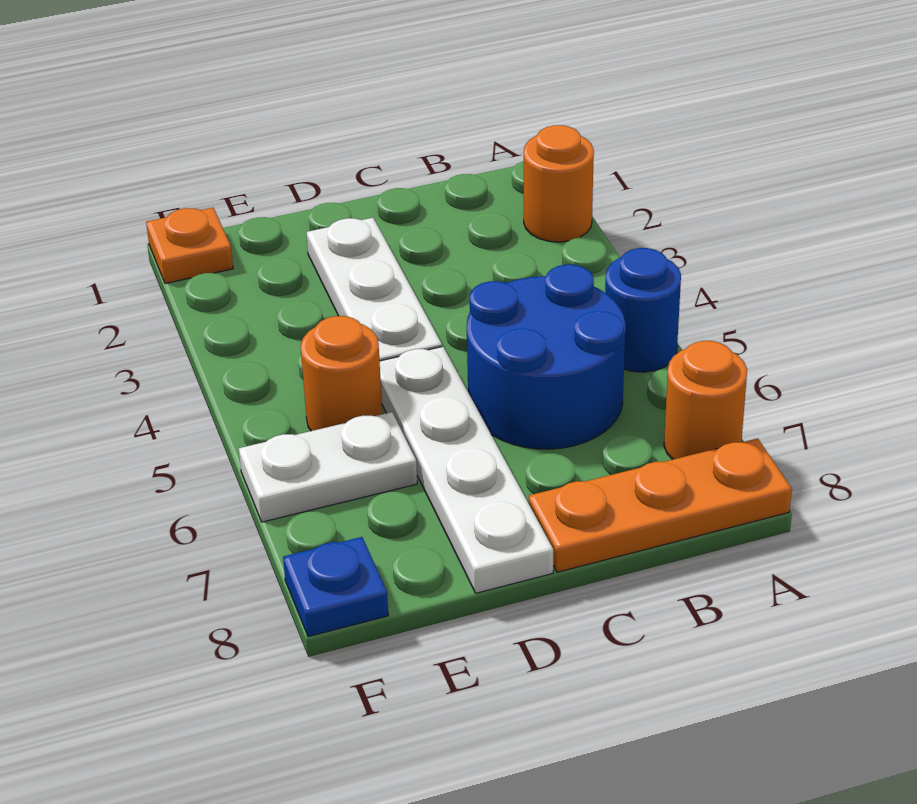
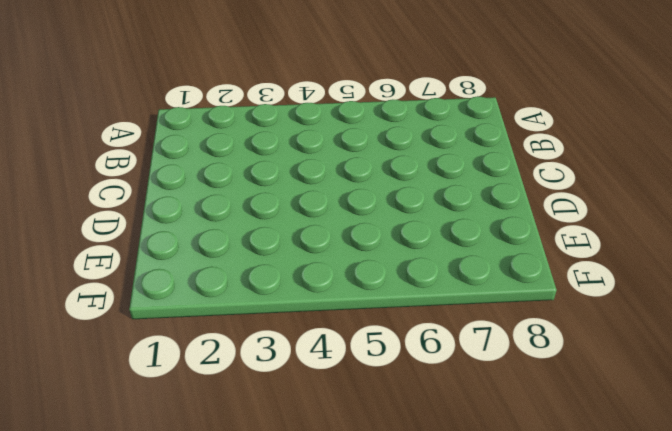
none -> orange 1x1 round brick [524,125,594,242]
none -> blue 1x1 round brick [605,248,681,372]

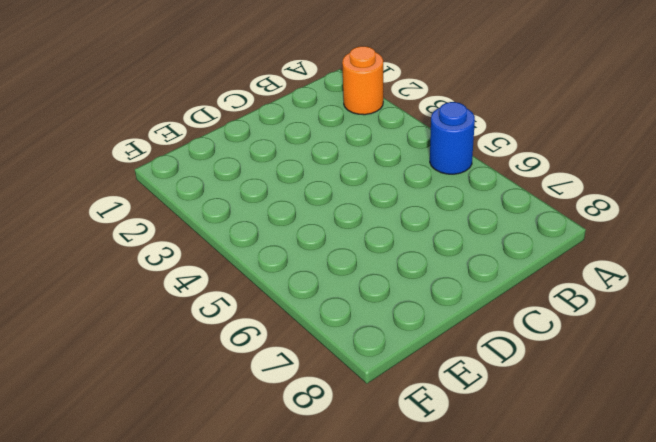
none -> orange 1x1 round brick [664,341,747,460]
none -> orange 1x3 plate [529,438,792,572]

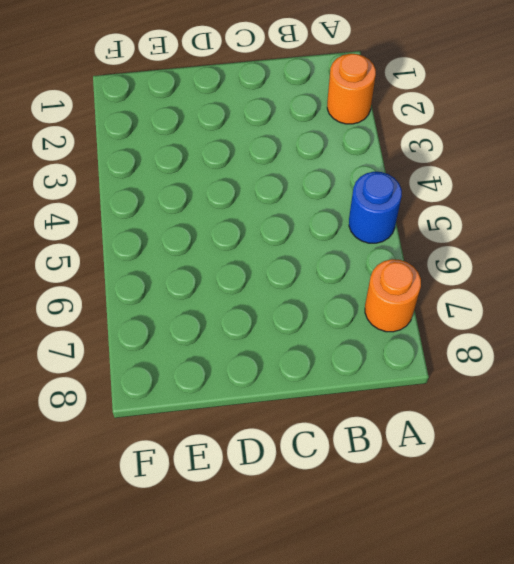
none -> orange 1x3 plate [529,438,792,572]
none -> blue 2x2 round brick [467,265,625,449]

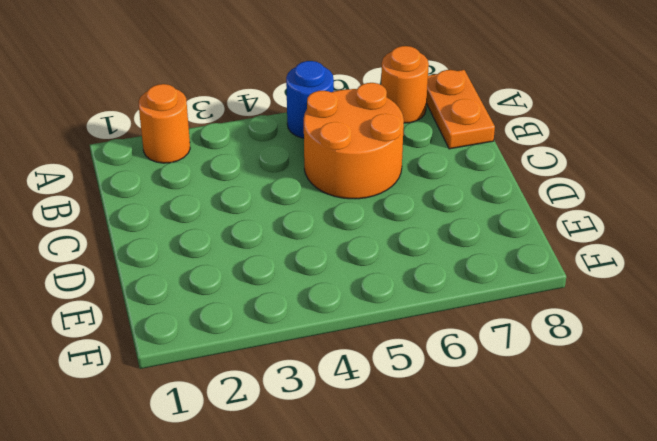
orange 1x2 plate [426,70,495,149] -> orange 1x3 plate [529,438,792,572]
orange 2x2 round brick [304,83,404,199] -> blue 2x2 round brick [467,265,625,449]
none -> white 1x3 plate [307,218,442,361]
none -> white 1x4 plate [380,347,553,593]

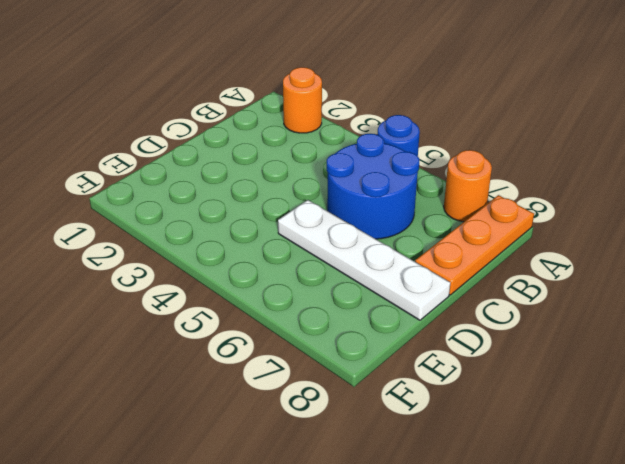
none -> white 1x3 plate [307,218,442,361]
none -> orange 1x1 round brick [301,316,382,431]

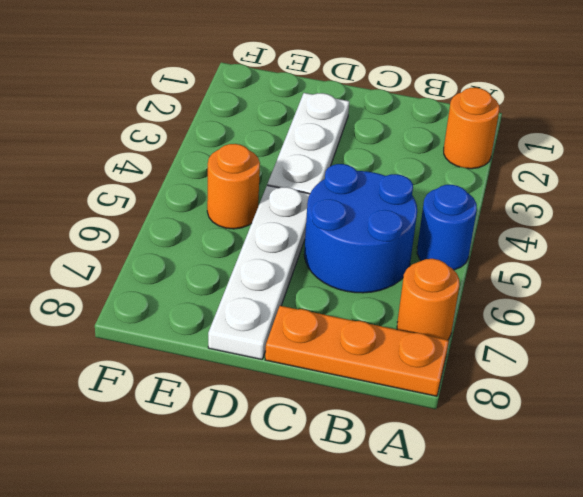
none -> white 1x2 plate [239,412,417,522]
none -> orange 1x1 plate [146,208,233,283]

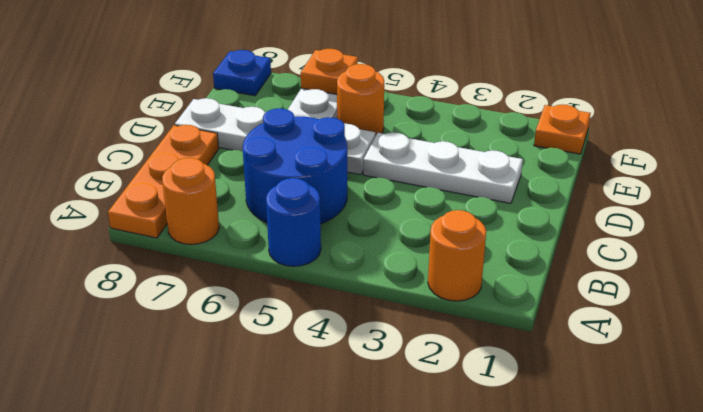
orange 1x1 plate [301,49,358,94] -> none

